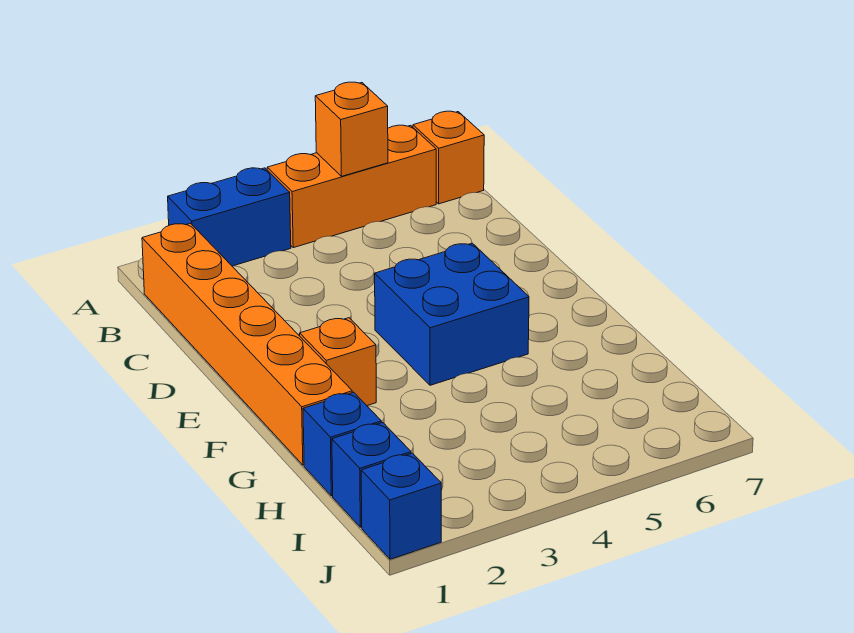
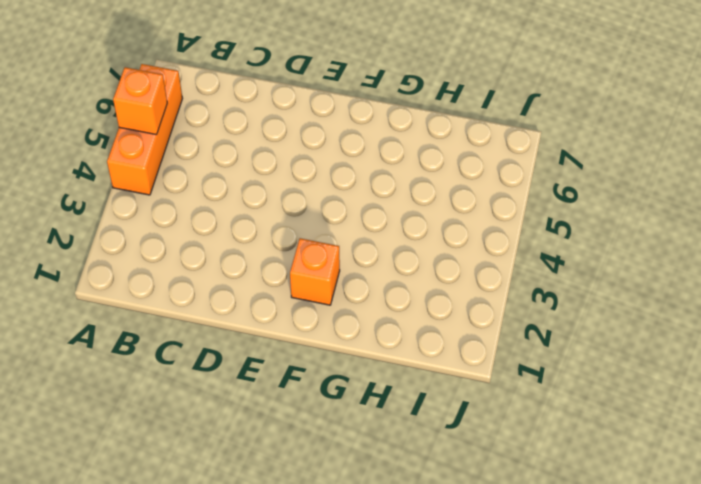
none -> blue 1x2 brick [168,168,291,266]
none -> orange 1x1 brick [413,111,484,204]

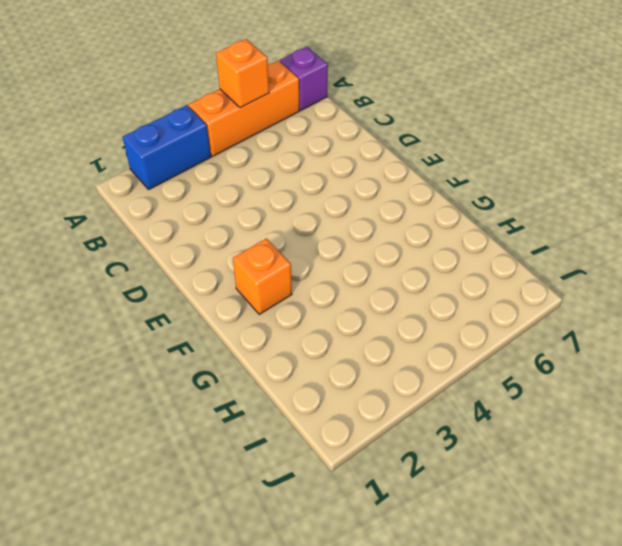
purple 1x1 brick [280,47,328,110] -> orange 1x1 brick [413,111,484,204]
none -> orange 1x6 brick [142,223,352,465]
none -> blue 2x2 brick [375,243,529,385]

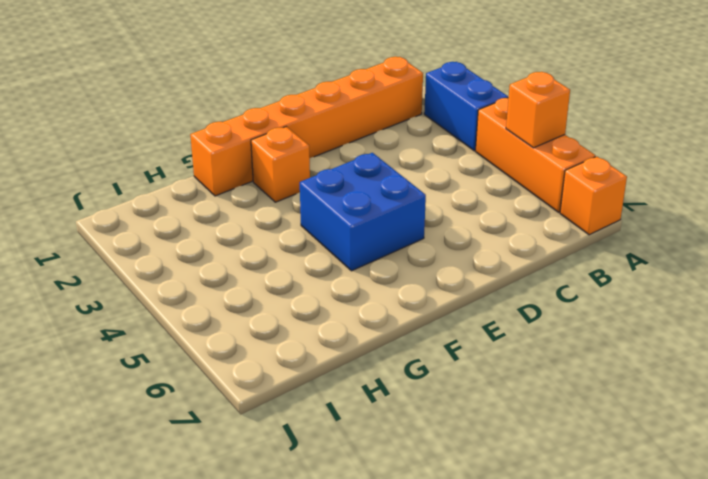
none -> blue 1x1 brick [303,392,381,496]
none -> blue 1x1 brick [332,423,411,527]

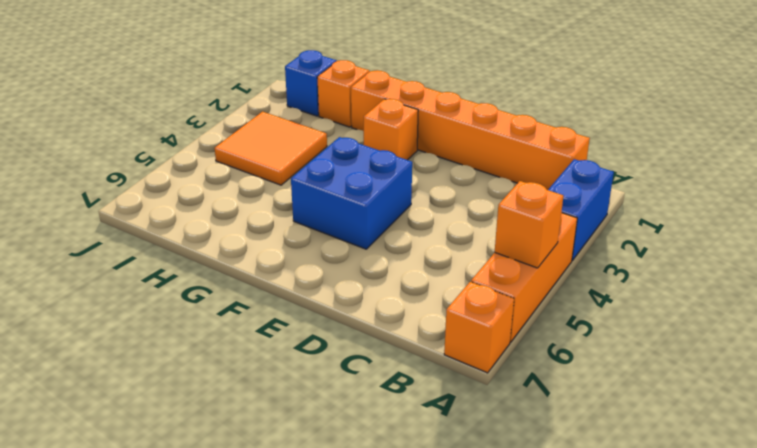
orange 1x1 brick [317,60,370,127] -> blue 1x1 brick [303,392,381,496]
orange 2x2 tile [215,112,327,185] -> none
none -> blue 1x1 brick [361,453,441,559]

